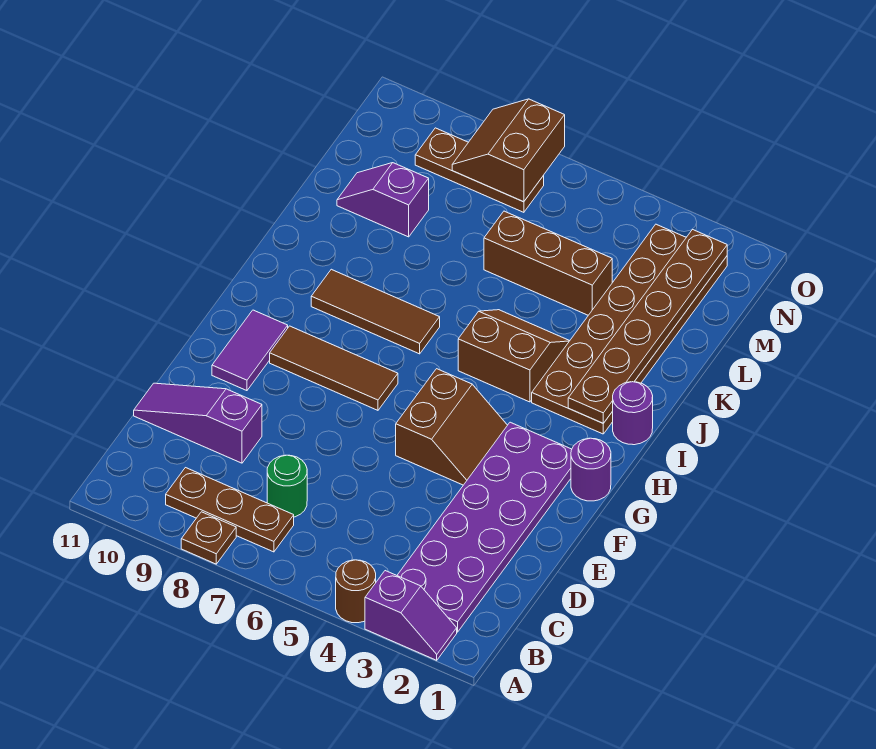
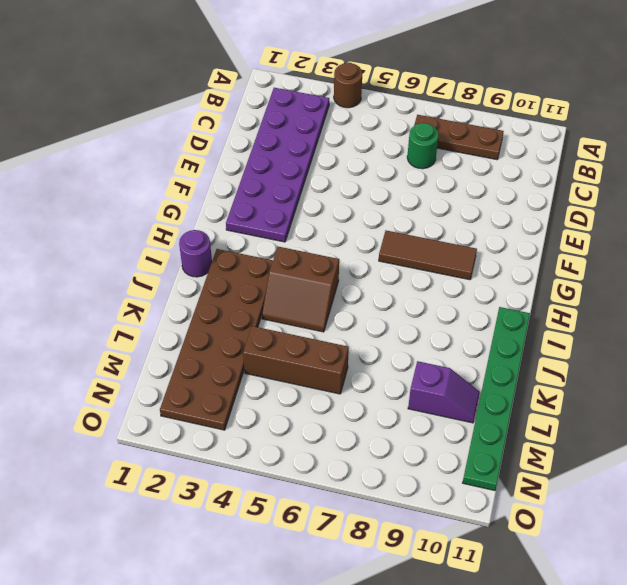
green 1x6 plate [463,307,530,490] -> none
none -> purple 1x2 slope [365,571,457,660]
none -> brown 1x1 plate [181,512,236,564]
none -> purple 1x3 slope [134,383,262,463]

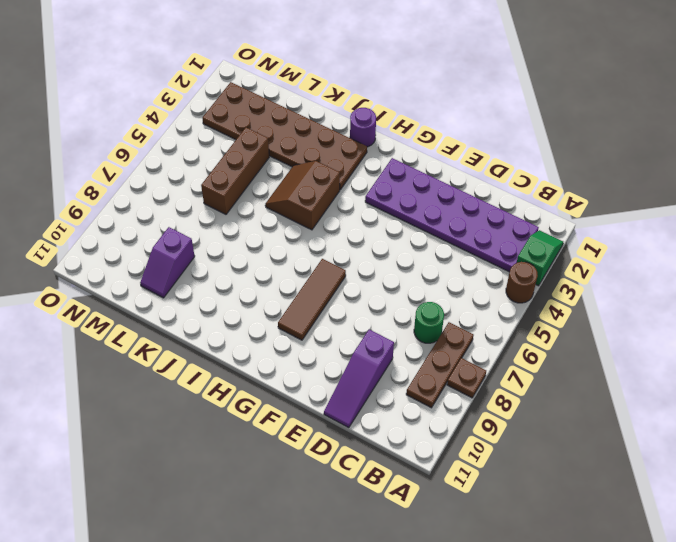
green 1x2 slope [517,230,563,286] -> purple 1x2 slope [365,571,457,660]
none -> brown 2x2 slope [396,369,507,485]
none -> purple 1x2 tile [212,310,288,391]
none -> purple 1x1 round brick [571,438,611,501]

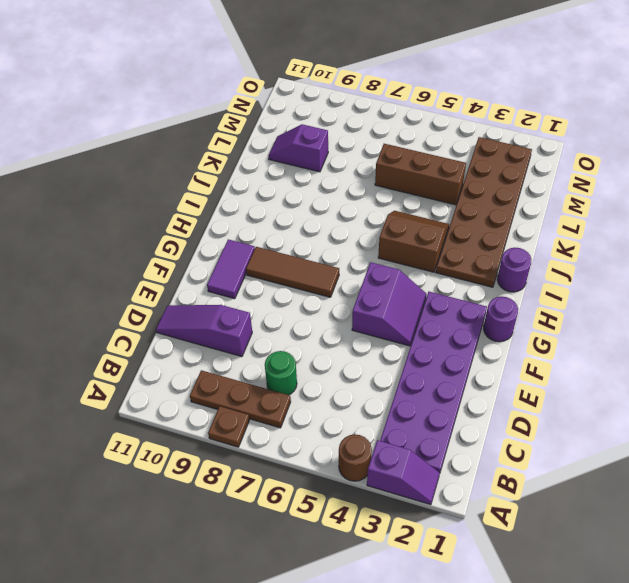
purple 2x2 slope [352,262,427,346] -> brown 2x2 slope [396,369,507,485]
none -> brown 1x3 tile [311,269,440,354]
none -> brown 1x3 plate [415,128,544,212]
none -> brown 1x6 plate [568,230,727,423]

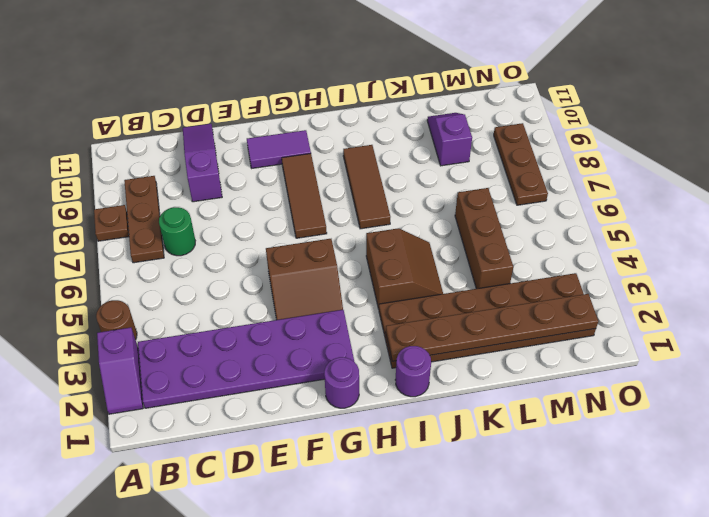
none -> brown 2x2 slope [452,99,565,202]

